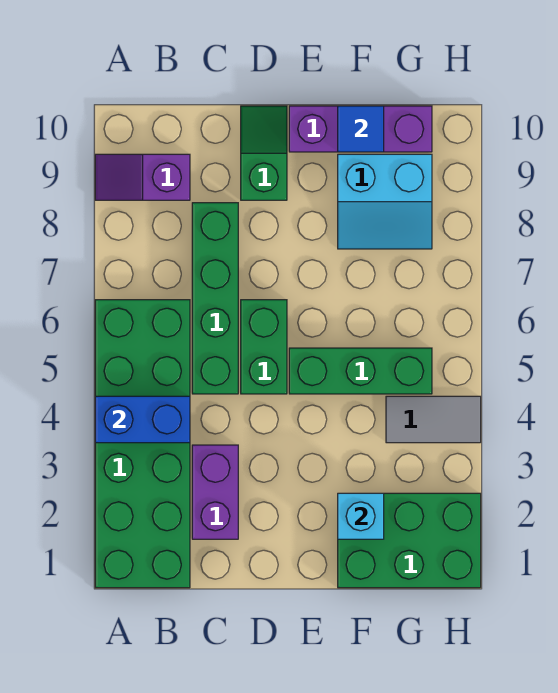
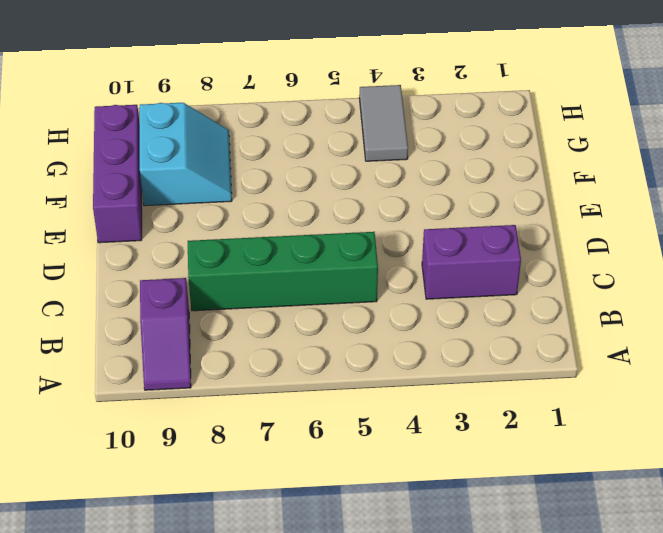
none -> green 2x6 brick [95,300,190,588]
none -> green 1x2 brick [241,300,287,394]
none -> green 1x2 slope [241,106,287,200]

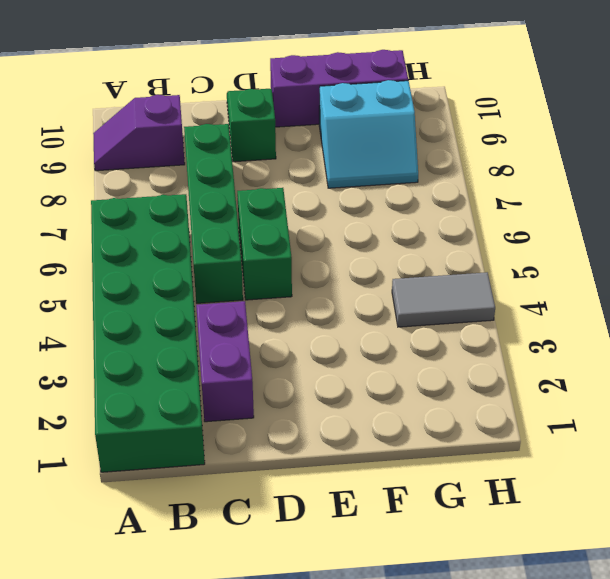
none -> green 1x3 brick [289,348,432,394]
none -> green 2x3 brick [338,493,481,588]
none -> blue 1x2 brick [95,396,190,443]

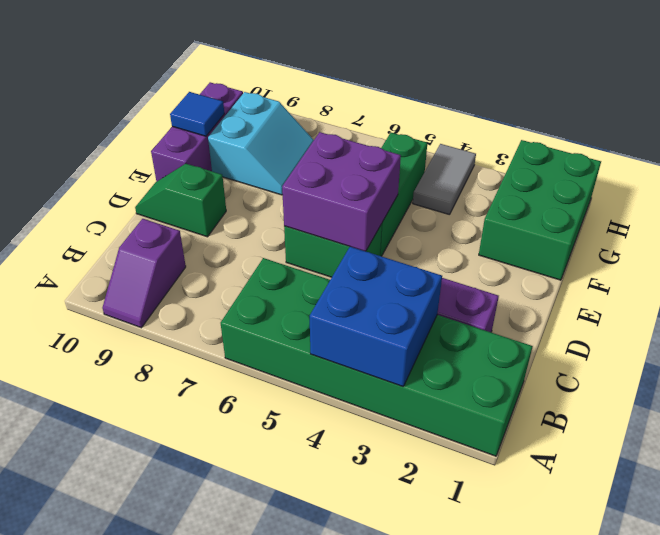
blue 2x2 brick [310,247,442,387] -> blue 1x2 brick [95,396,190,443]
purple 2x2 brick [282,132,401,251] -> none
none -> green 1x4 brick [192,203,238,394]
none -> cyan 1x1 brick [338,493,384,539]

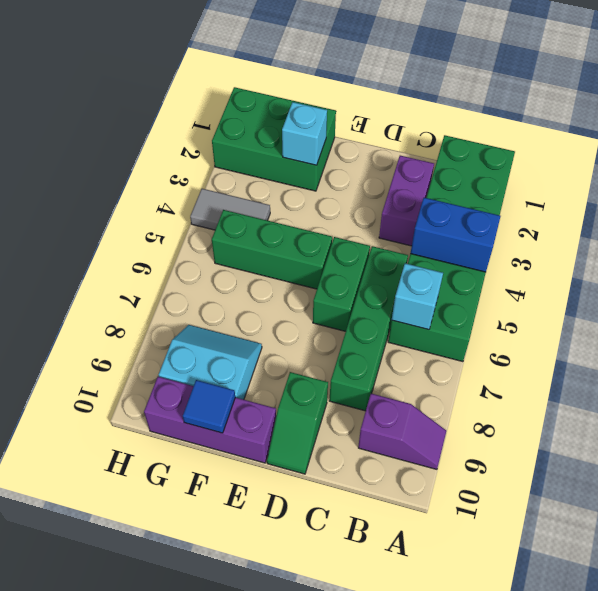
cyan 1x1 brick [392,263,443,330] -> none

